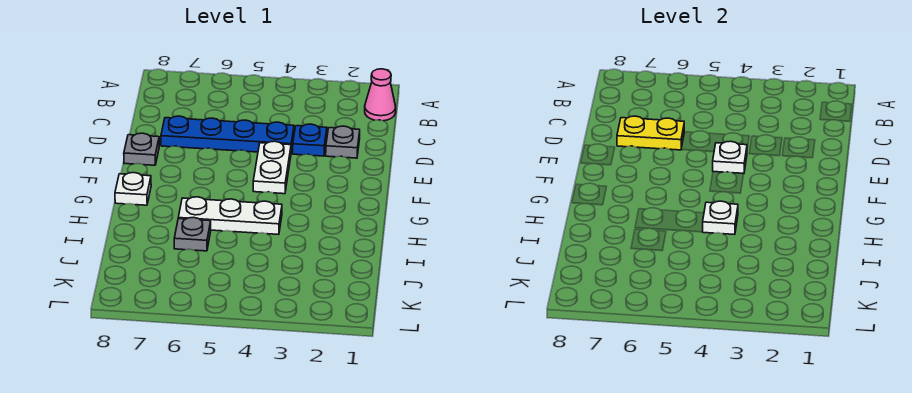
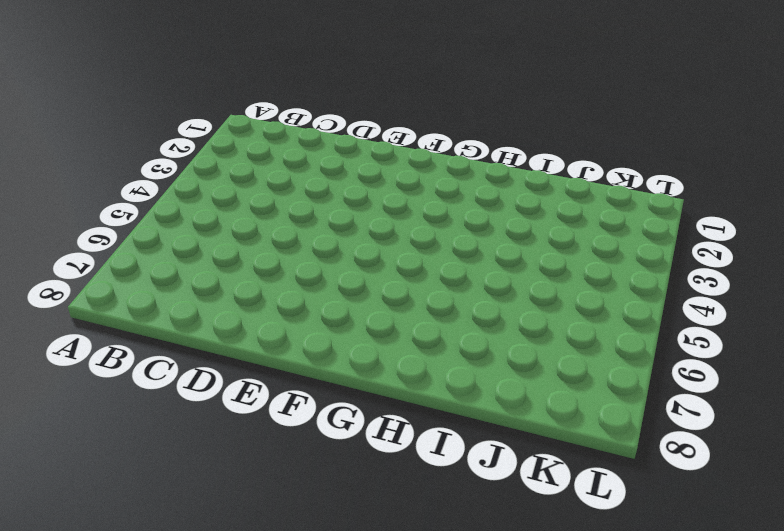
none -> pink 1x1 cone [365,69,396,121]
none -> grey 1x1 plate [326,126,360,158]
none -> blue 1x1 plate [293,124,327,156]

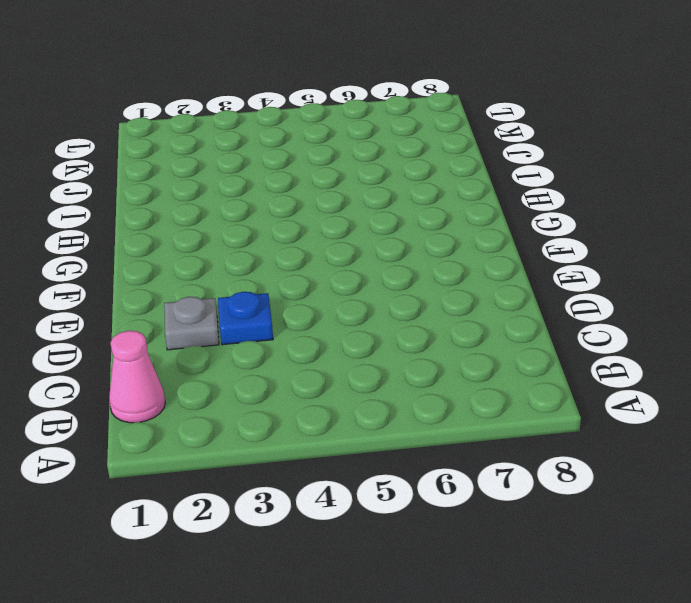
none -> blue 1x4 plate [161,116,294,152]
none -> white 1x2 plate [253,141,291,194]
none -> grey 1x1 plate [124,133,159,165]

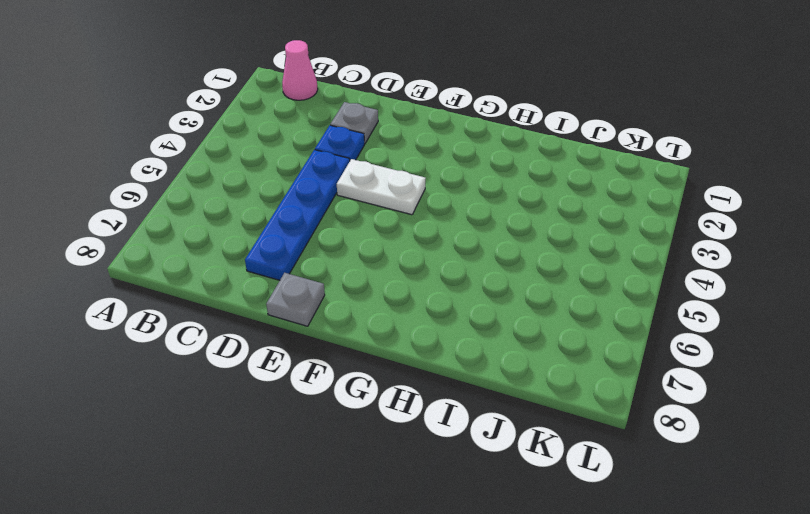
none -> white 1x1 plate [115,173,151,205]
none -> white 1x3 plate [178,197,282,235]
none -> grey 1x1 plate [174,217,211,251]

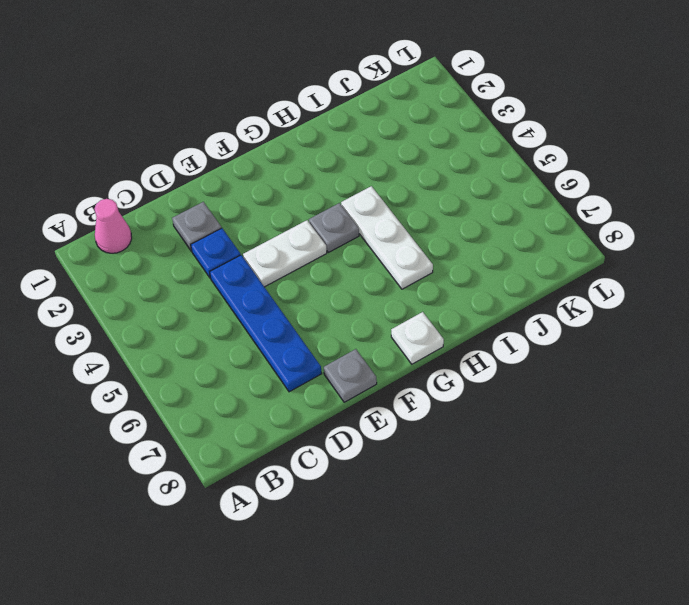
grey 1x1 plate [309,203,359,252] -> grey 1x1 plate moved to [174,217,211,251]
none -> yellow 1x2 plate [617,116,684,150]
none -> white 1x1 plate [713,141,747,173]
none -> white 1x1 plate [703,201,738,235]

